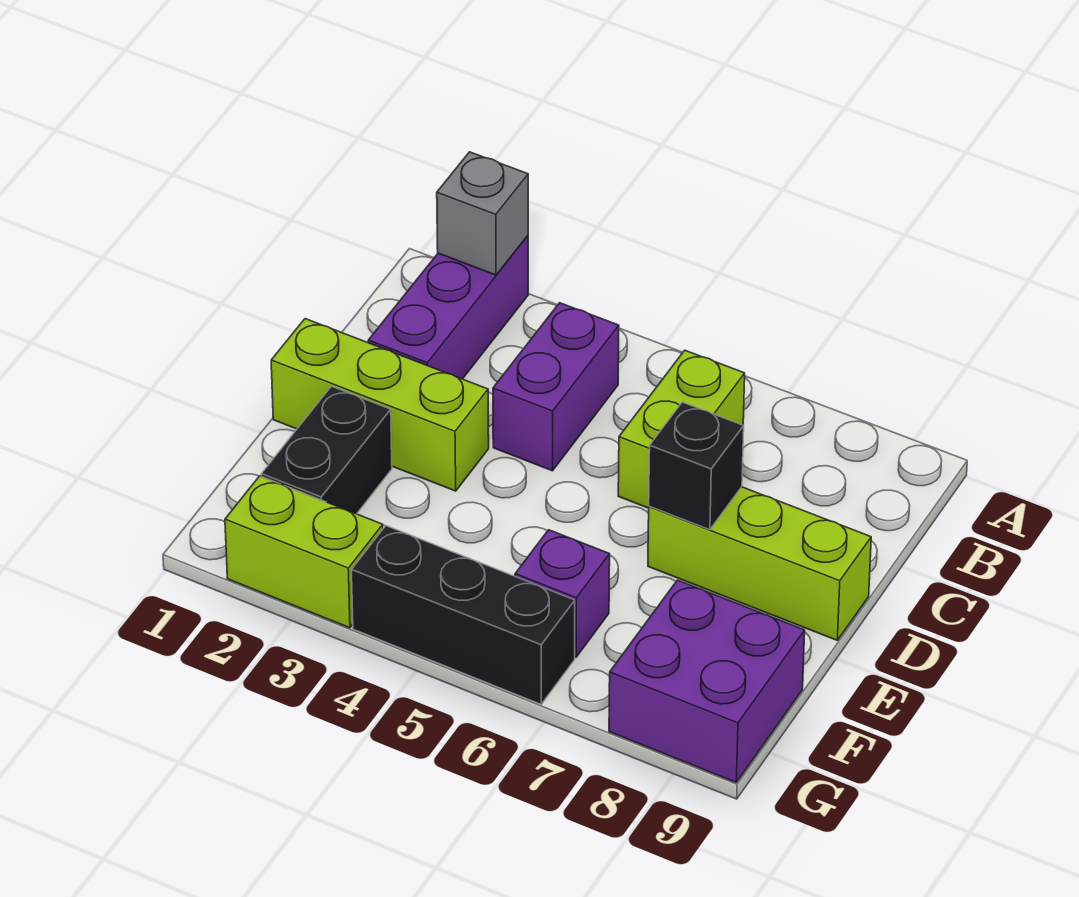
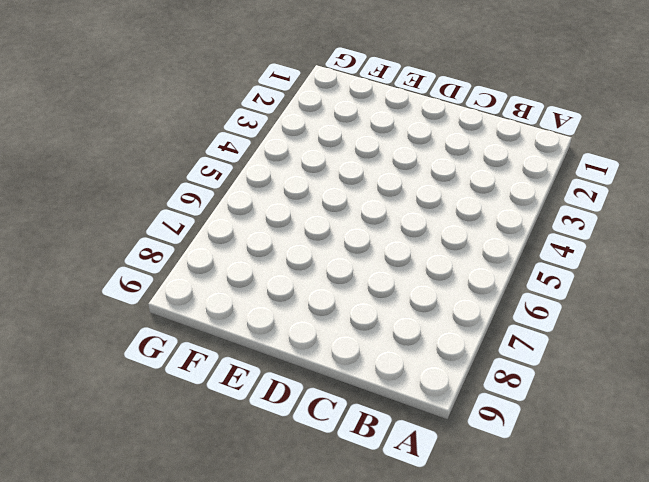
none -> purple 1x3 brick [368,236,528,379]
none -> purple 1x2 brick [493,303,619,471]
none -> lime 1x2 brick [618,350,745,508]

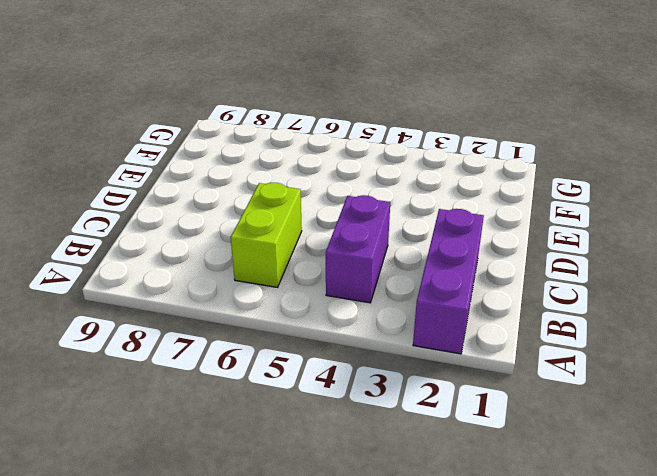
none -> lime 1x3 brick [271,319,489,491]
none -> lime 1x3 brick [648,487,871,640]
none -> black 1x2 brick [261,386,392,514]

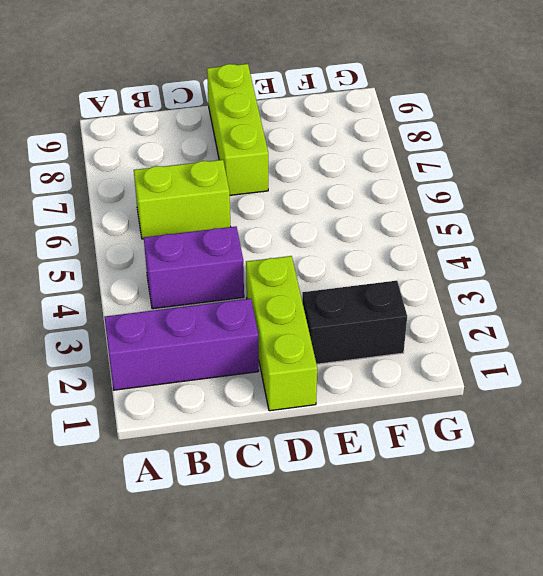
none -> purple 1x1 brick [515,530,610,657]
none -> purple 2x2 brick [609,580,805,782]
none -> lime 1x2 brick [225,476,383,628]

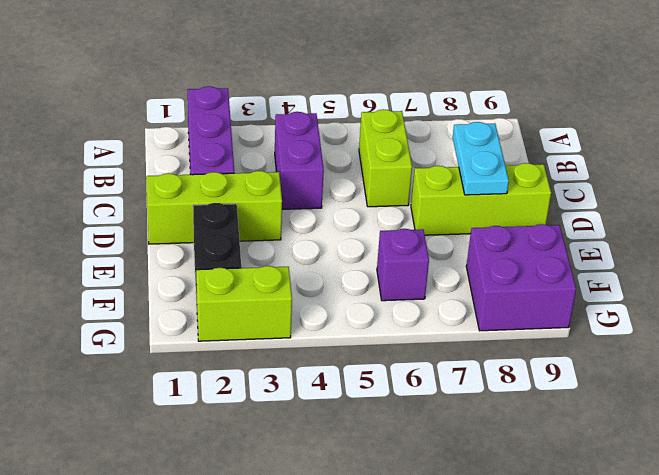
cyan 1x2 plate [453,122,509,195] -> none
none -> black 1x3 brick [352,526,575,704]
none -> grey 1x1 brick [437,152,528,275]
none -> black 1x1 brick [649,402,744,530]

